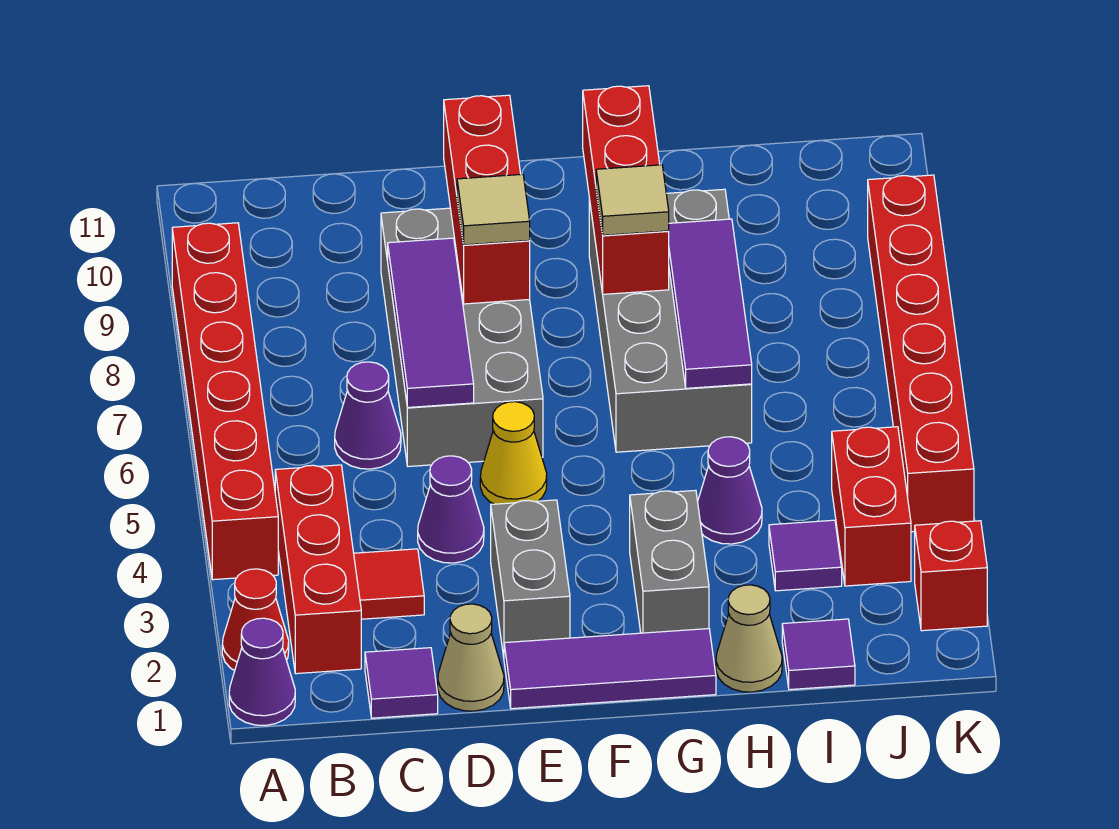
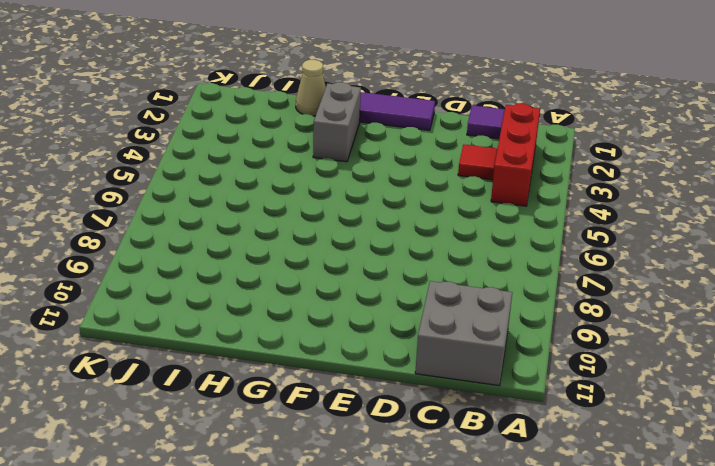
grey 2x2 brick [415,281,512,386] -> none
none -> purple 1x1 cone [229,618,295,726]
none -> red 1x1 cone [222,569,289,671]
none -> red 1x6 brick [172,223,278,580]

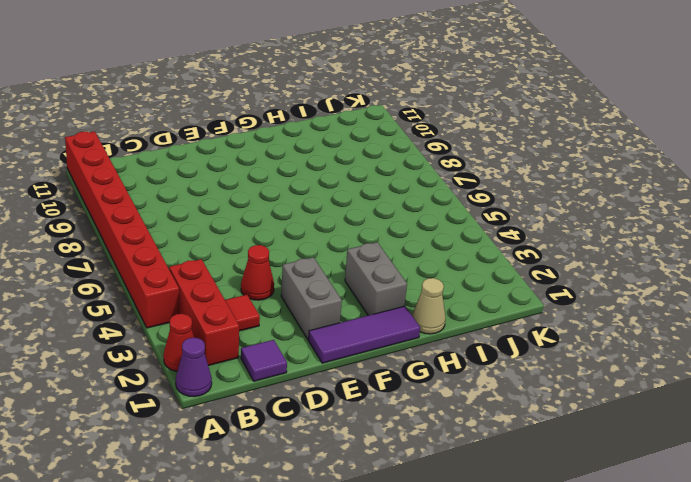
red 1x8 brick [65,131,179,328] -> red 1x6 brick [172,223,278,580]
red 1x1 cone [241,245,274,300] -> purple 1x1 cone [418,456,484,563]
none -> purple 1x1 cone [335,362,401,469]
none -> tan 1x1 cone [438,604,504,711]
none -> grey 2x4 brick [381,208,543,467]

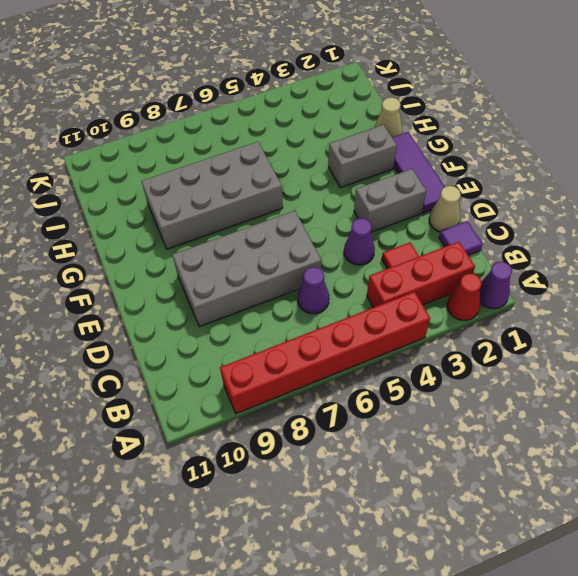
none -> yellow 1x1 cone [480,402,547,504]
none -> purple 1x1 cone [698,437,762,544]
none -> purple 1x1 tile [782,619,855,690]

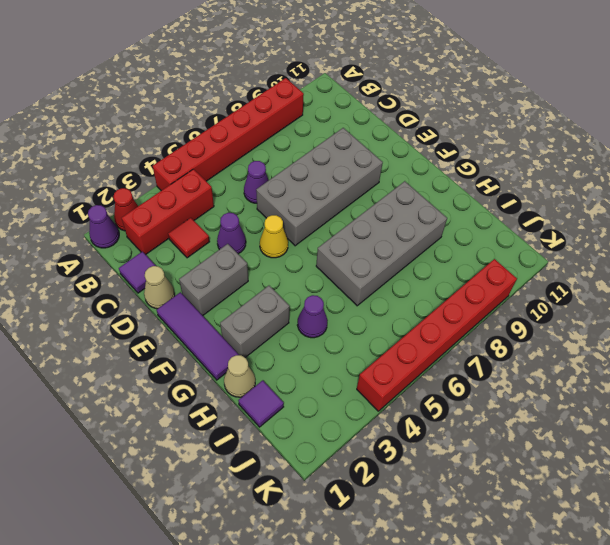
none -> purple 1x1 tile [769,520,842,591]
none -> red 1x2 brick [832,427,911,586]
none -> red 1x1 brick [915,521,987,631]

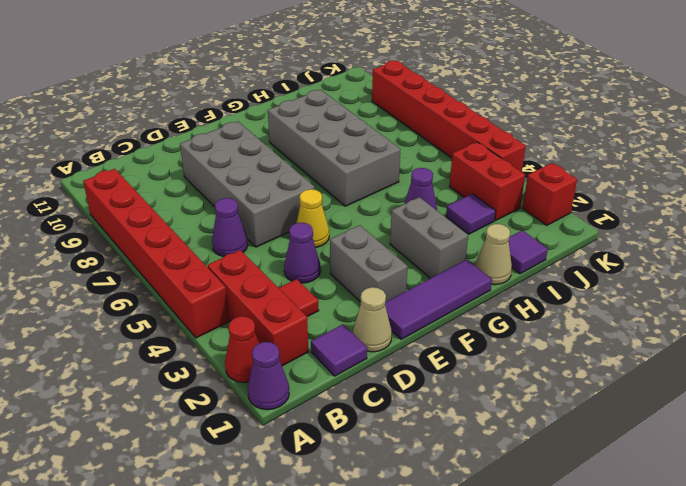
none -> purple 1x3 tile [388,238,474,408]
none -> red 1x3 brick [444,95,530,304]
none -> red 1x3 brick [583,86,669,294]

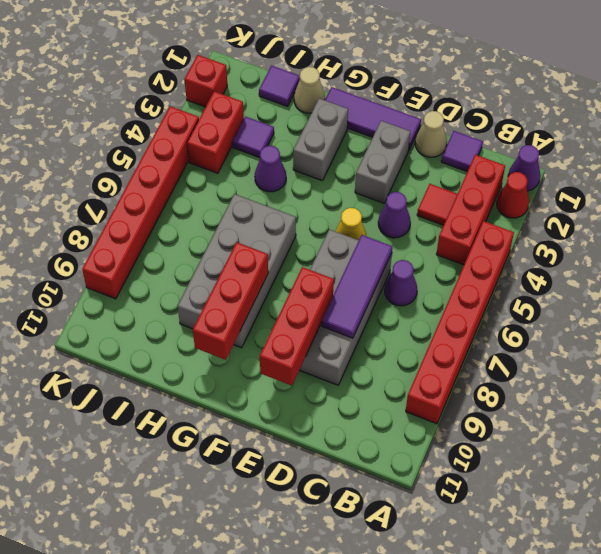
none -> purple 1x3 tile [669,219,752,388]
none -> tan 1x1 tile [457,174,530,245]
none -> tan 1x1 tile [596,165,669,235]

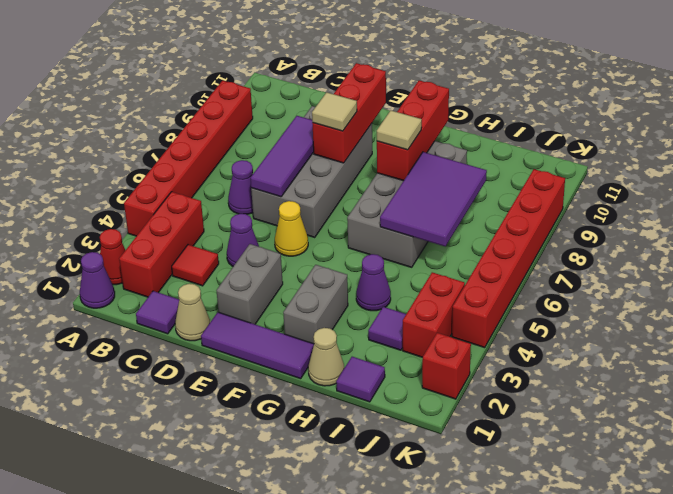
purple 2x3 tile [380,152,487,247] -> purple 1x3 tile [669,219,752,388]

